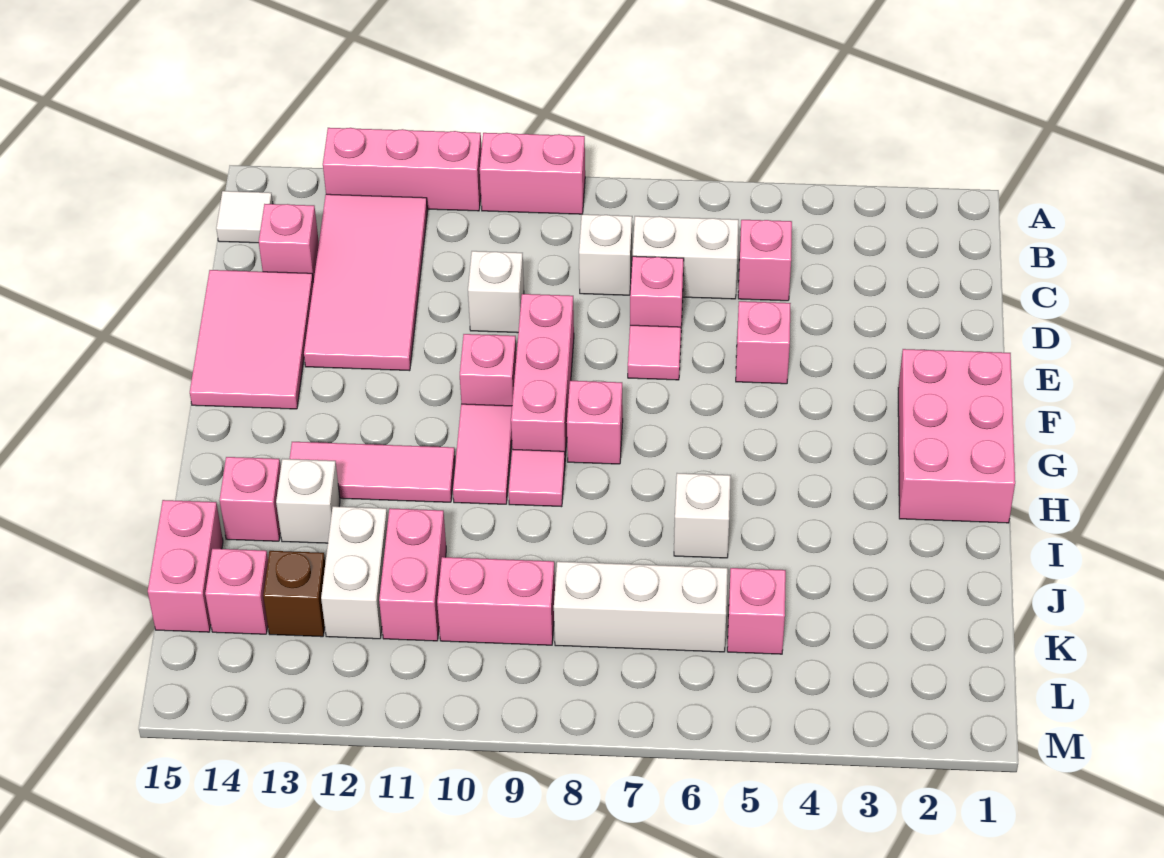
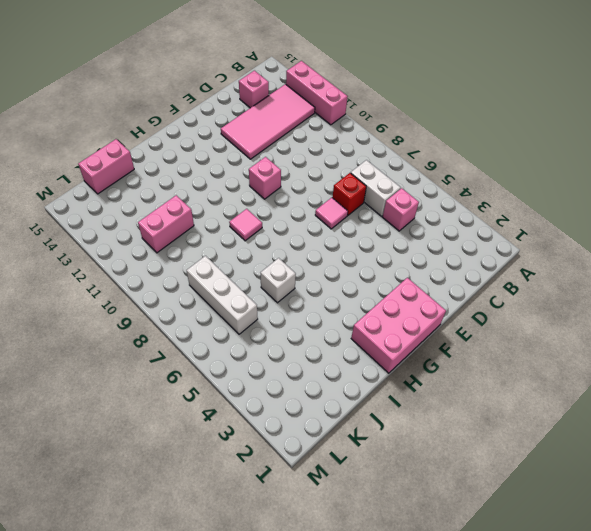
red 1x1 brick [332,173,366,215] -> pink 1x1 brick [630,256,684,327]
none -> pink 1x2 brick [480,133,585,214]
none -> white 1x1 tile [216,191,273,243]
none -> white 1x1 brick [579,214,632,295]
none -> white 1x1 brick [468,251,524,333]

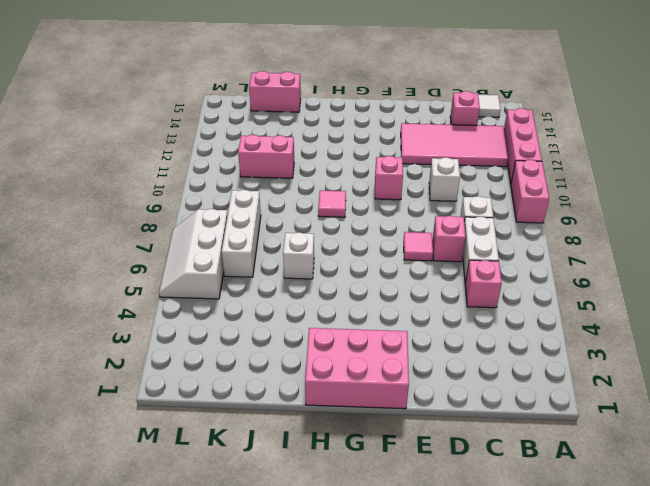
white 2x3 slope [159,209,228,299] -> none
none -> pink 2x3 tile [190,270,313,409]
none -> pink 1x1 brick [736,301,791,384]
none -> pink 1x3 brick [511,294,574,457]
none -> pink 1x1 brick [567,381,623,464]

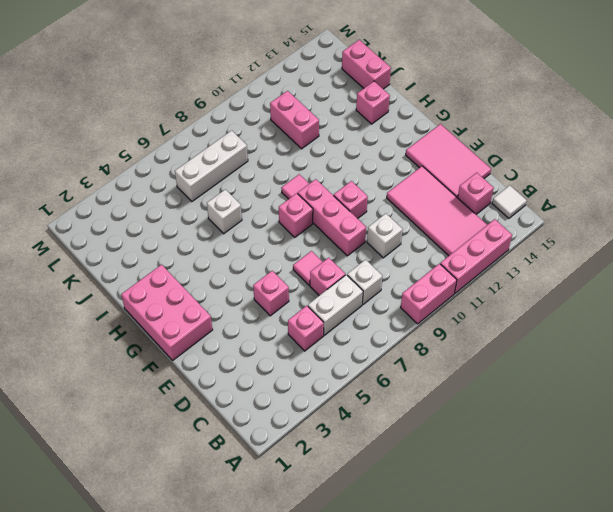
none -> pink 1x2 tile [453,404,512,504]
none -> pink 1x3 tile [290,442,455,502]
none -> white 1x1 brick [276,459,340,543]
none -> white 1x2 brick [321,506,388,639]

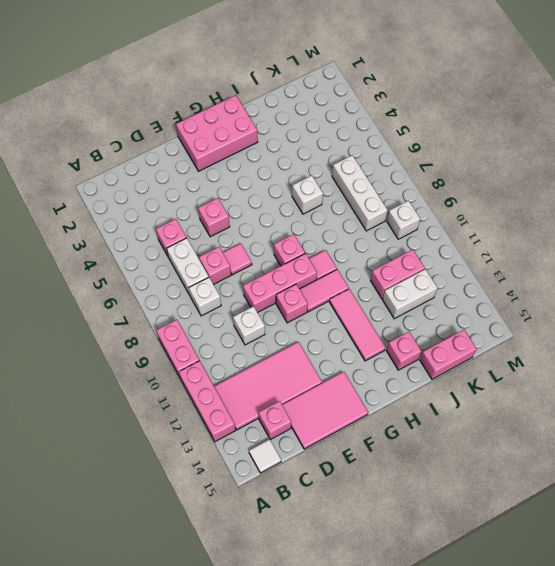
white 1x1 brick [387,201,420,239] -> white 1x1 brick moved to [276,459,340,543]
none -> pink 1x1 brick [727,568,786,654]
none -> pink 1x2 brick [437,557,555,645]
none -> brown 1x1 brick [263,551,325,637]
none -> pink 1x1 brick [205,549,268,634]

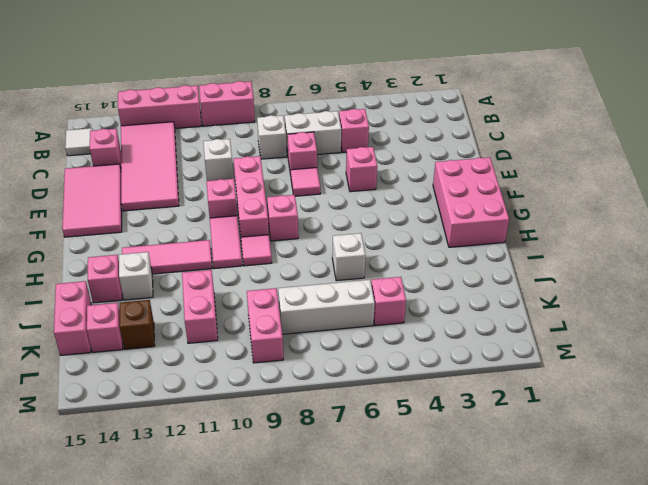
pink 1x2 brick [247,288,283,363] -> pink 1x2 brick turned to [437,557,555,645]
none -> white 1x2 brick [321,506,388,639]

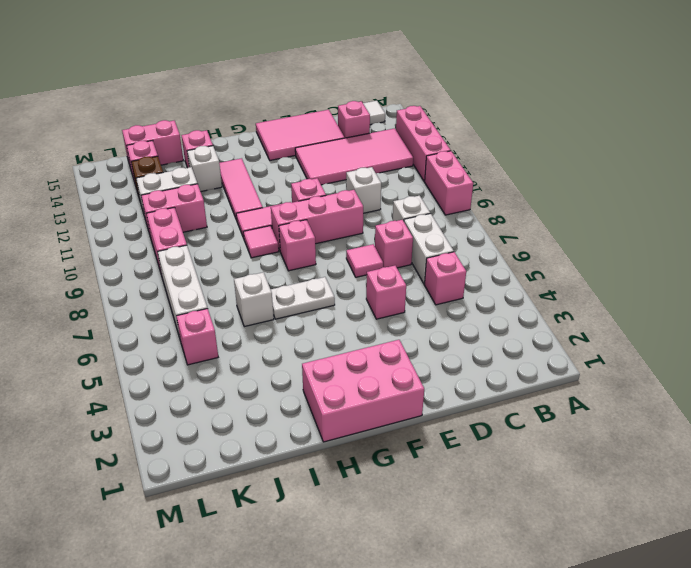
white 1x2 plate [271,277,335,319] -> none

